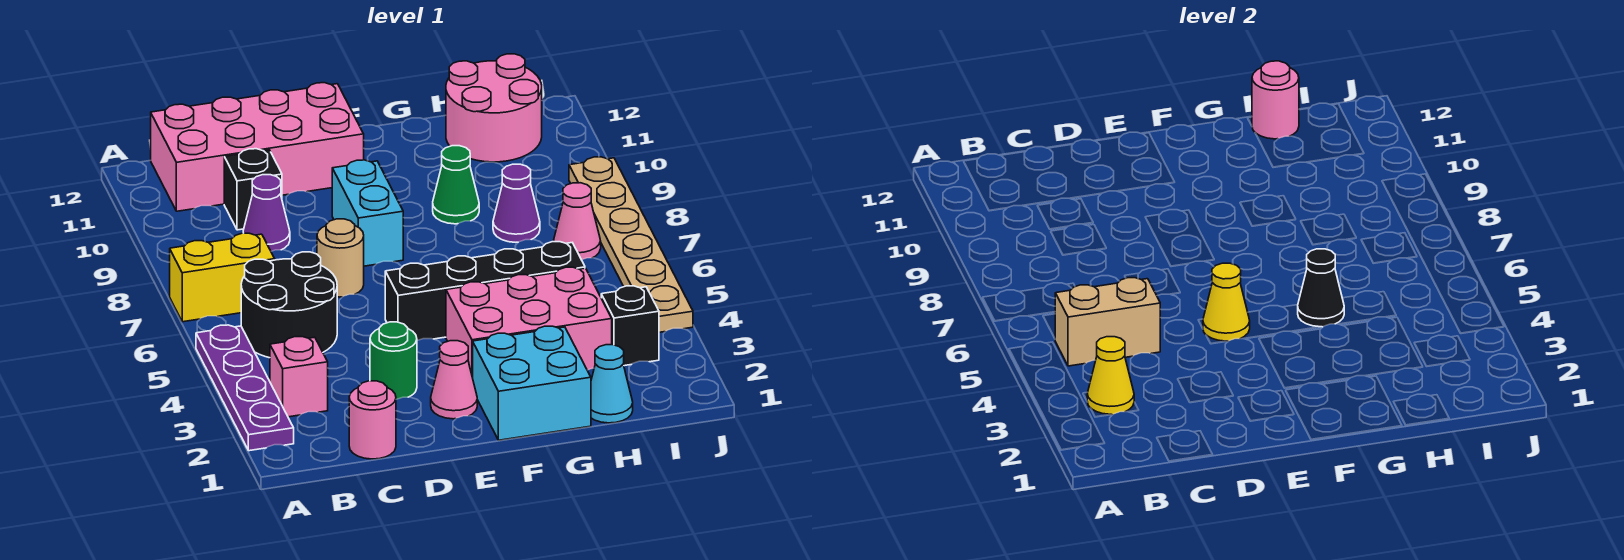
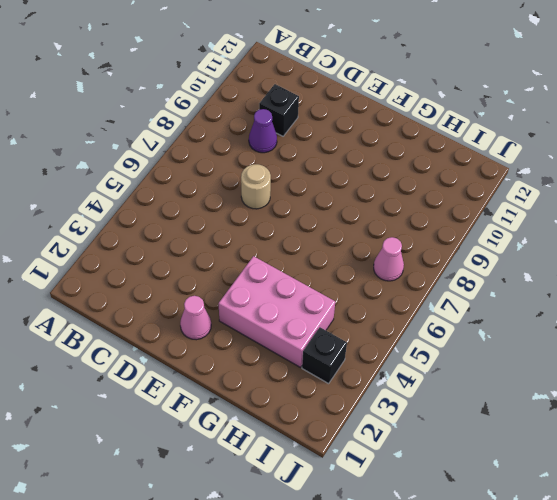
none -> purple 1x4 plate [196,325,294,451]
none -> yellow 1x2 brick [170,233,275,322]
none -> pink 1x1 brick [270,337,328,417]

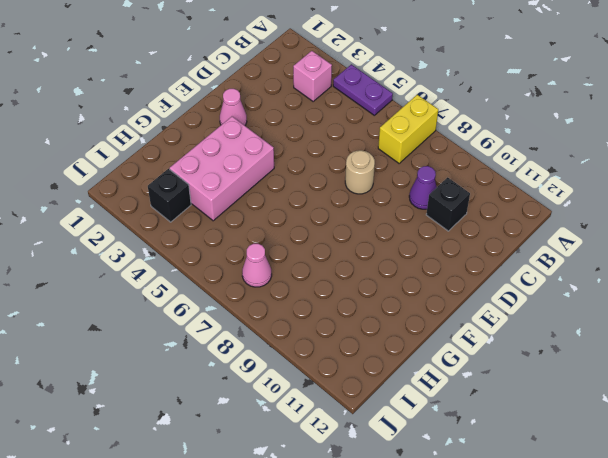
purple 1x2 plate [333,64,393,115] -> purple 1x4 plate [196,325,294,451]
none -> black 2x2 round brick [241,252,337,358]
none -> pink 2x4 brick [151,83,364,211]
none -> pink 1x1 round brick [349,381,396,459]

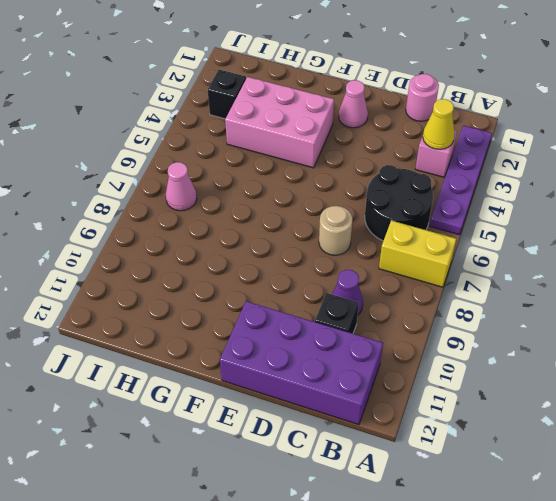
purple 2x4 brick [220,301,383,425] -> pink 2x4 brick [151,83,364,211]
none -> green 1x1 round brick [370,322,417,399]
none -> black 1x4 brick [385,242,585,341]
none -> cyan 1x2 brick [332,160,403,266]

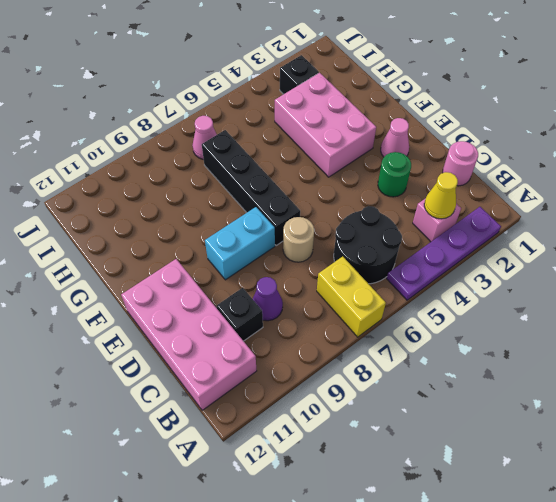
black 1x4 brick [202,130,300,246] -> black 1x4 brick moved to [385,242,585,341]
none -> cyan 2x2 brick [473,326,591,440]
none -> green 1x1 cone [433,146,479,224]
none -> cyan 1x1 cone [591,345,633,423]

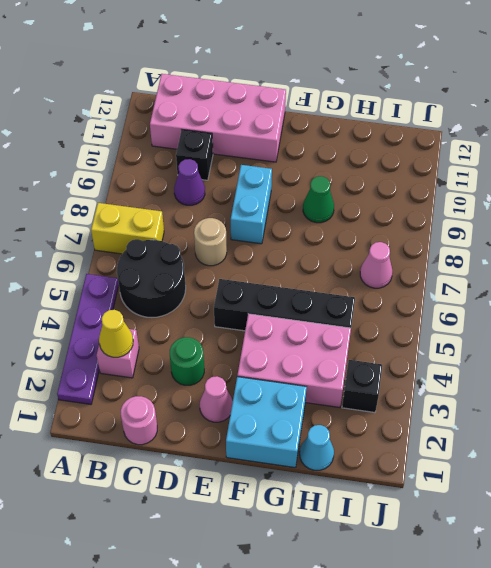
none -> purple 1x1 cone [493,164,540,242]
none -> pink 2x2 round brick [446,54,542,162]
none -> tan 1x6 plate [569,157,693,332]

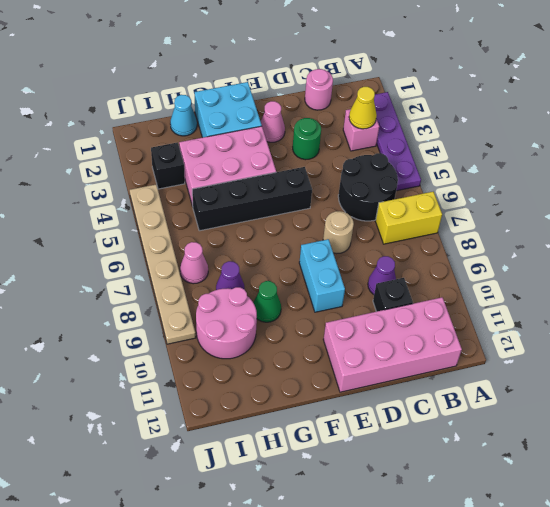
pink 2x2 round brick [196,287,257,359] -> pink 2x2 round brick moved to [446,54,542,162]
none -> tan 1x2 brick [1055,278,1160,366]
none -> yellow 1x1 cone [1203,263,1250,341]
none -> black 1x1 cone [1298,249,1344,327]

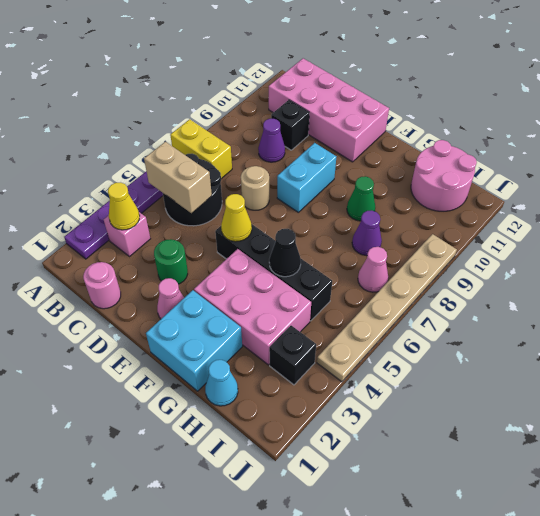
none -> pink 1x1 round brick [1252,61,1299,139]

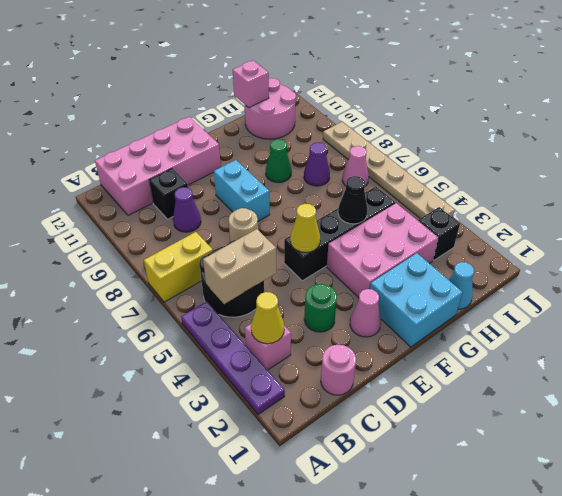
pink 1x1 brick [233,60,269,108] -> pink 1x1 round brick [1252,61,1299,139]

